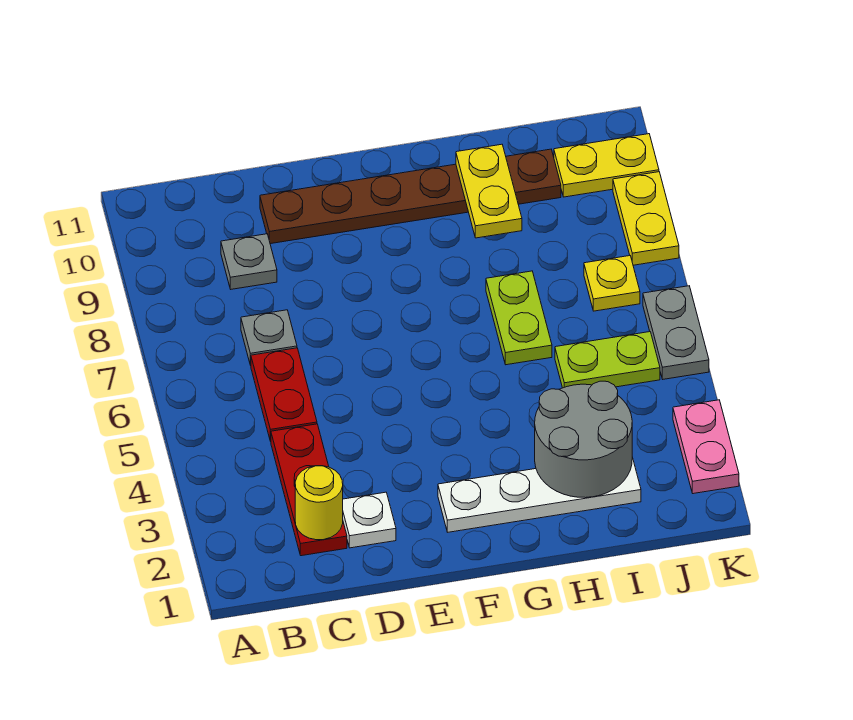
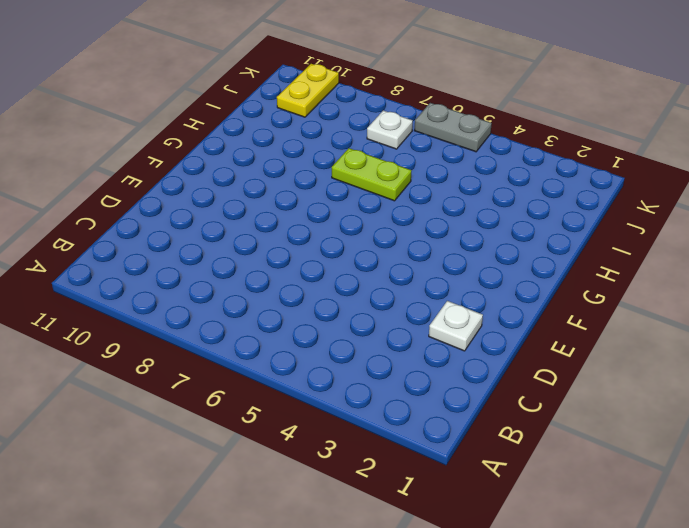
white 1x1 plate [367,110,413,149] -> yellow 1x1 plate [584,256,640,311]
none -> red 1x3 plate [271,424,347,556]
none -> red 1x2 plate [251,348,317,441]
none -> grey 1x1 plate [241,310,297,365]

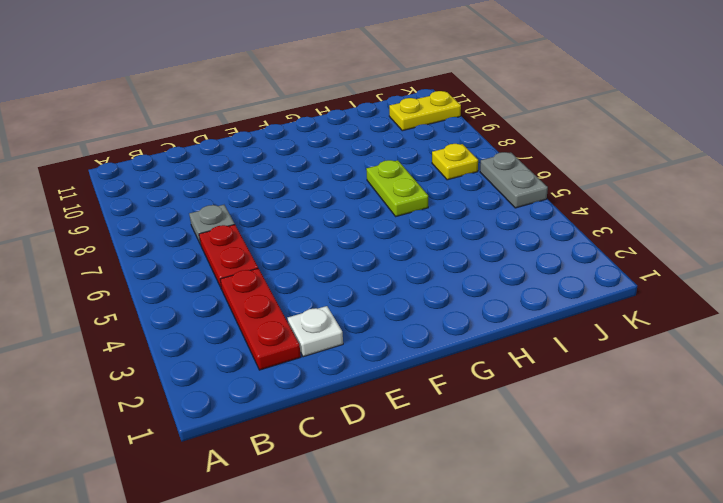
none -> grey 1x1 plate [221,234,277,289]
none -> brown 1x6 plate [260,149,561,244]
none -> white 1x4 plate [438,457,641,532]

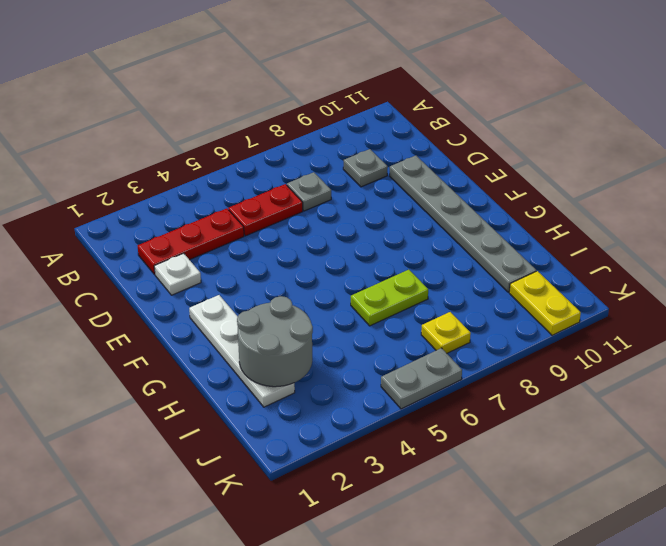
grey 1x6 plate [390,155,536,292] -> brown 1x6 plate [260,149,561,244]
none -> lime 1x2 plate [555,332,660,388]
none -> pink 1x2 plate [673,400,739,494]
none -> yellow 1x2 plate [613,172,679,265]

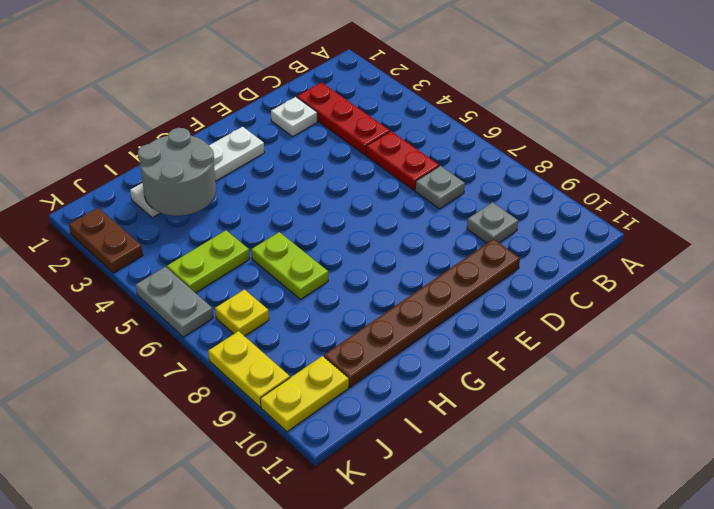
brown 1x2 plate [69,208,143,273] -> pink 1x2 plate [673,400,739,494]
none -> yellow 1x1 round brick [295,466,343,540]
none -> yellow 1x2 plate [456,144,522,238]

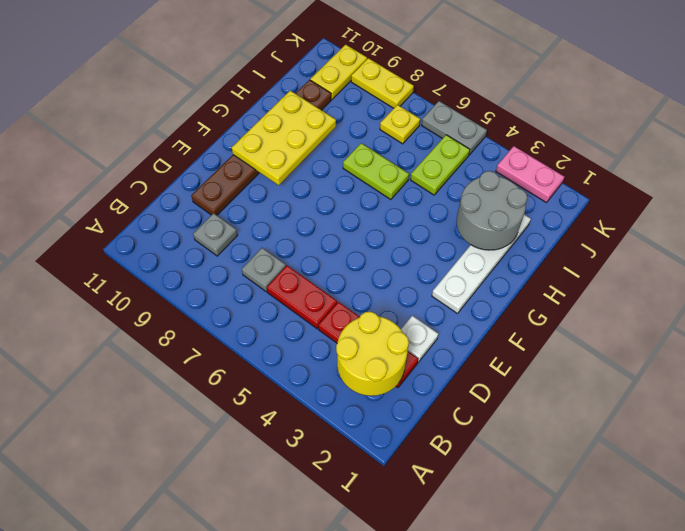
yellow 2x2 round brick [336,312,409,396] -> yellow 1x1 round brick [295,466,343,540]
yellow 2x3 plate [232,91,336,185] -> yellow 1x2 plate [456,144,522,238]

